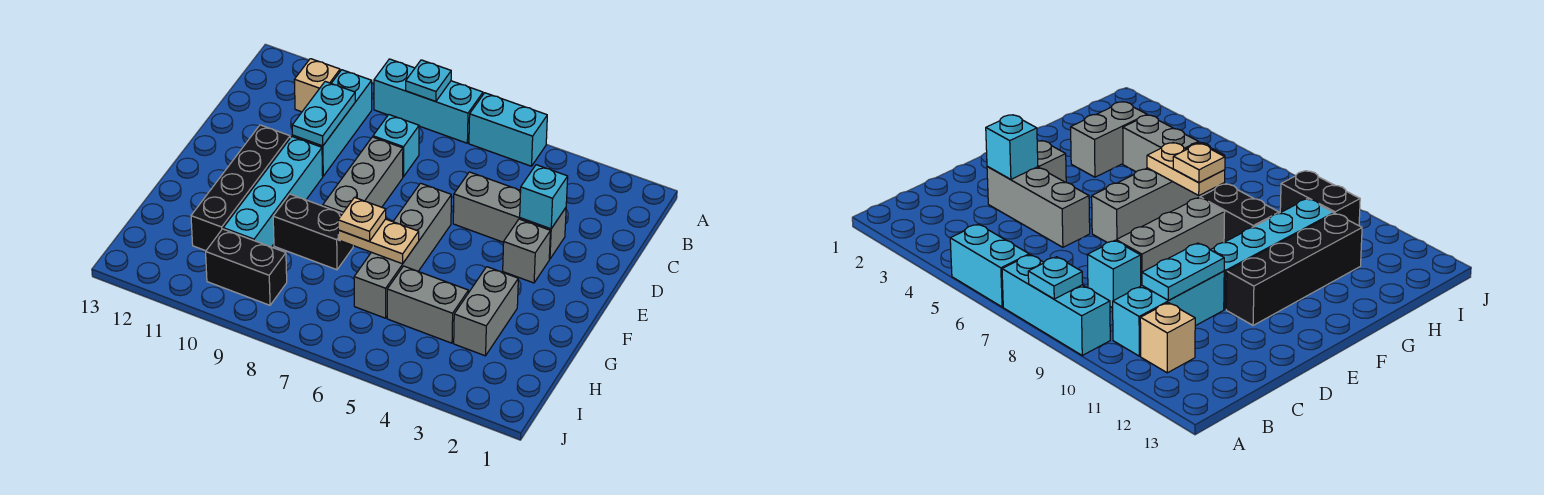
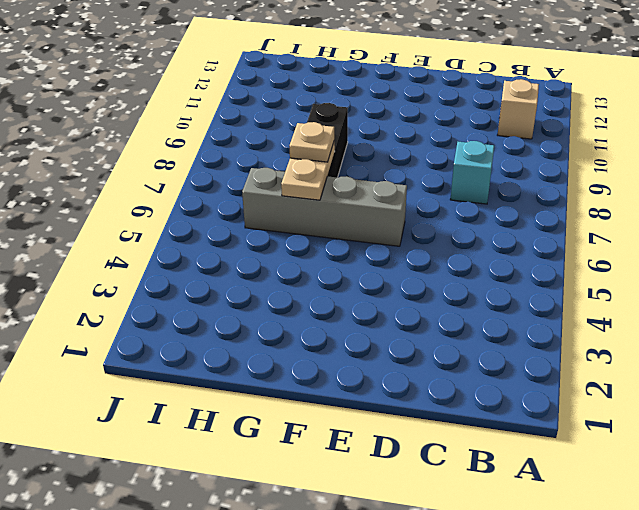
none -> cyan 1x2 brick [469,93,547,166]
none -> cyan 1x3 brick [374,59,483,143]
none -> cyan 1x3 brick [292,70,372,176]

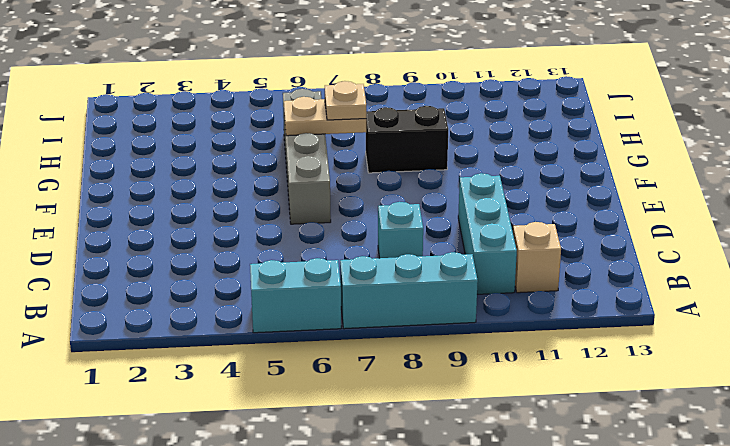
none -> grey 1x3 brick [453,172,566,259]
none -> grey 1x3 brick [323,137,403,213]
none -> grey 1x1 brick [503,219,550,283]

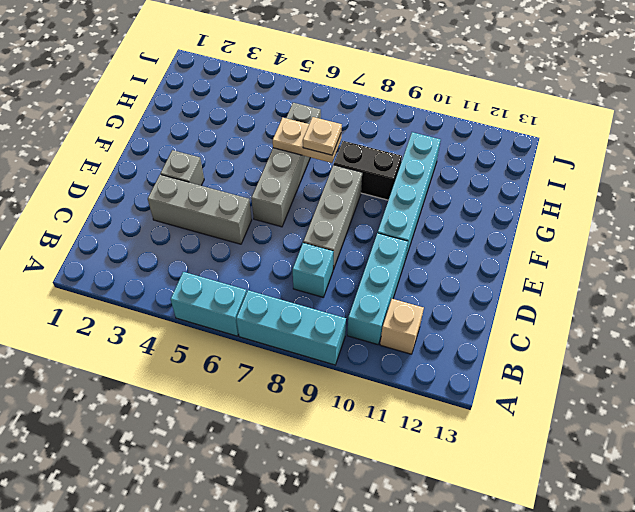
none -> black 1x4 brick [191,125,290,251]
none -> grey 1x2 brick [454,267,518,356]
none -> grey 1x2 brick [387,266,468,343]

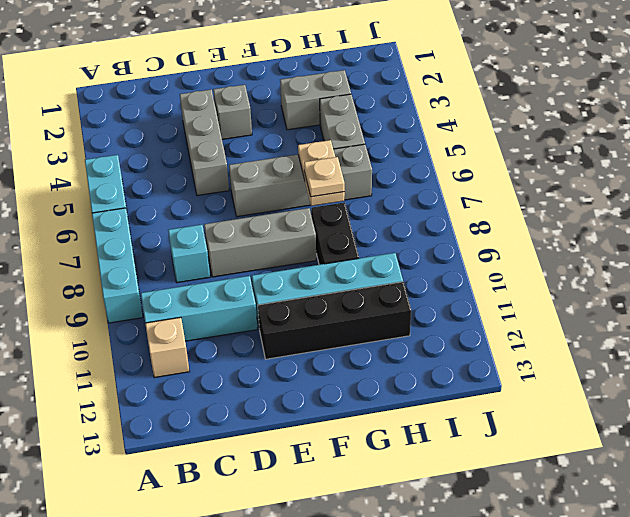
none -> black 1x2 brick [206,229,287,305]
none -> cyan 1x1 plate [406,60,451,101]
none -> cyan 1x2 plate [292,82,355,146]

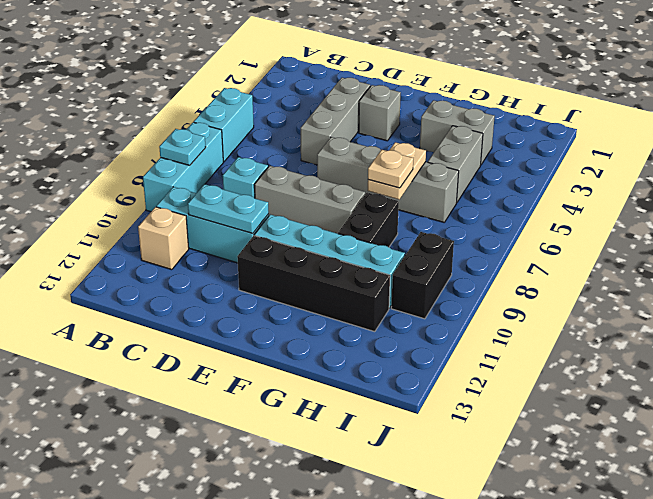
none -> cyan 1x1 brick [520,165,568,229]

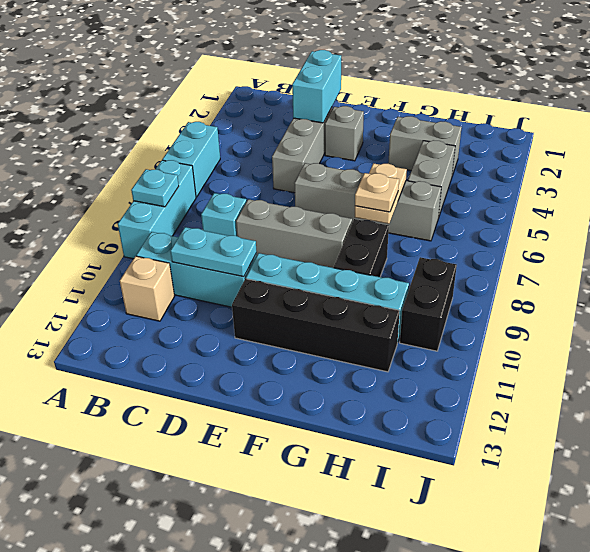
cyan 1x2 brick [292,50,341,123] -> cyan 1x1 brick [520,165,568,229]

